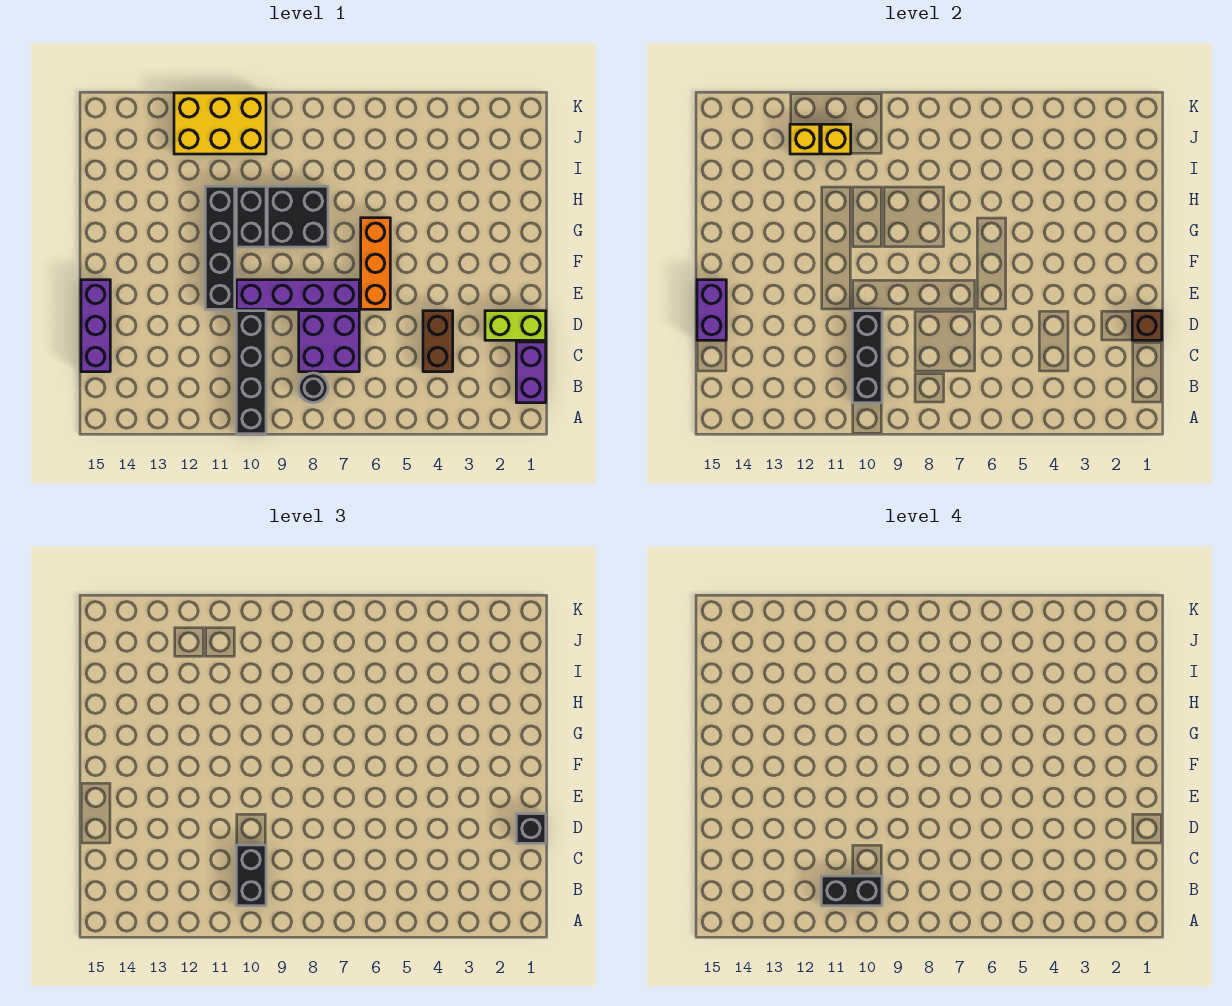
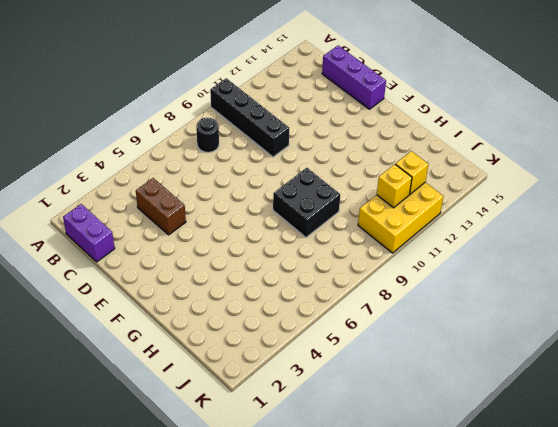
none -> purple 2x2 brick [299,311,359,372]
none -> lime 1x2 brick [485,311,546,340]
none -> orange 1x3 brick [361,218,390,309]

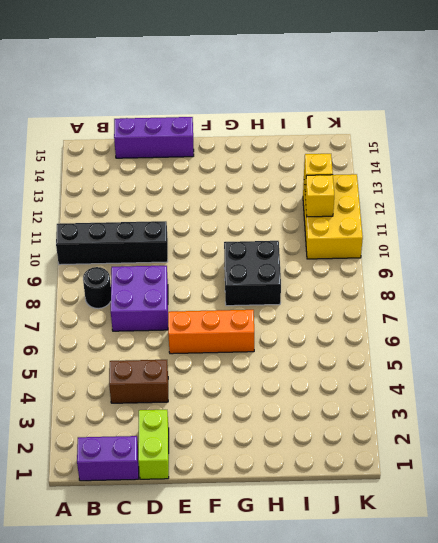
none -> purple 1x4 brick [236,280,359,309]
none -> black 1x4 brick [205,186,235,309]
none -> black 1x2 brick [236,186,266,247]

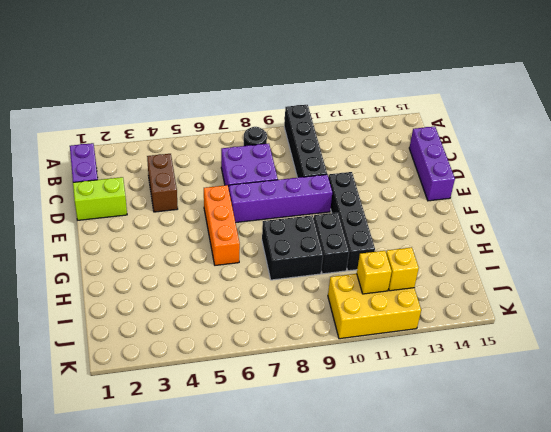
none -> black 1x3 brick [852,311,882,403]
none -> brown 1x1 brick [1132,311,1162,340]
none -> purple 1x2 brick [697,280,726,340]

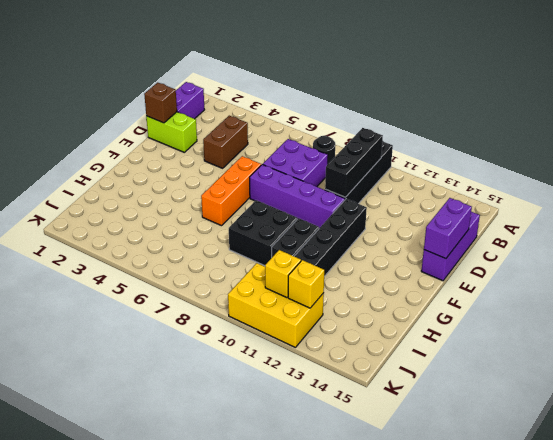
none -> black 1x2 brick [236,845,266,906]
none -> black 1x1 brick [516,814,546,843]
none -> black 1x2 brick [821,876,882,906]

